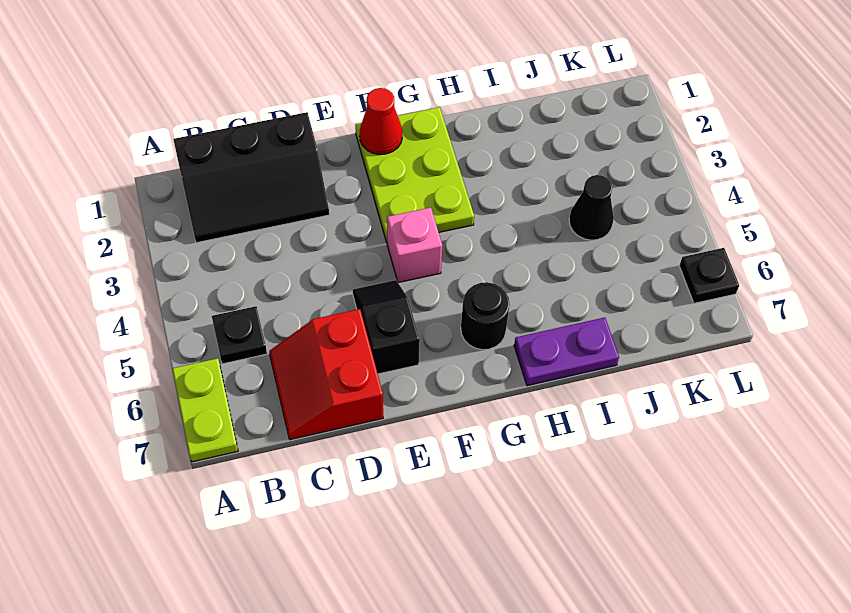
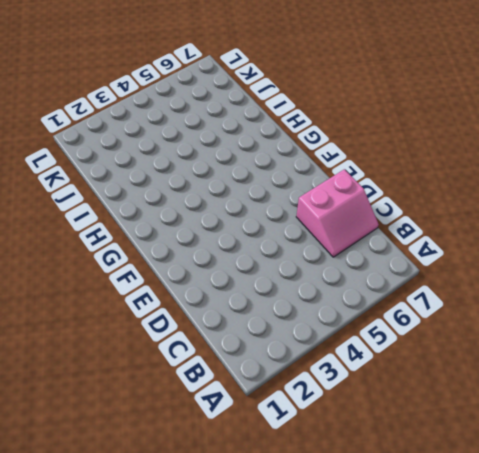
pink 2x2 slope [296,169,379,257] -> red 2x2 slope [269,309,383,440]
none -> lime 1x2 plate [172,358,238,462]
none -> black 2x3 slope [173,112,329,243]
none -> black 1x1 plate [212,306,267,364]

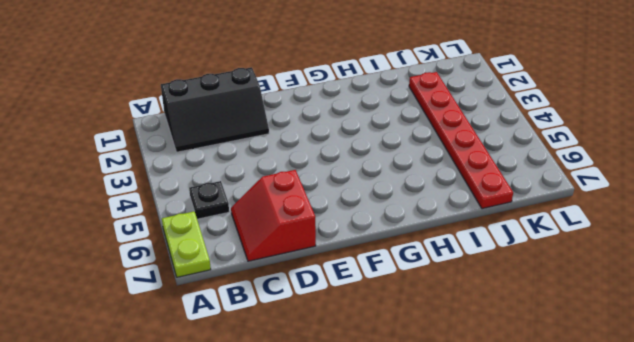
red 1x6 plate [409,72,513,209] -> black 1x1 cone [569,175,614,240]
none -> black 1x2 slope [353,280,420,374]
none -> lime 2x3 plate [355,107,474,242]
none -> pink 1x1 brick [387,208,442,283]

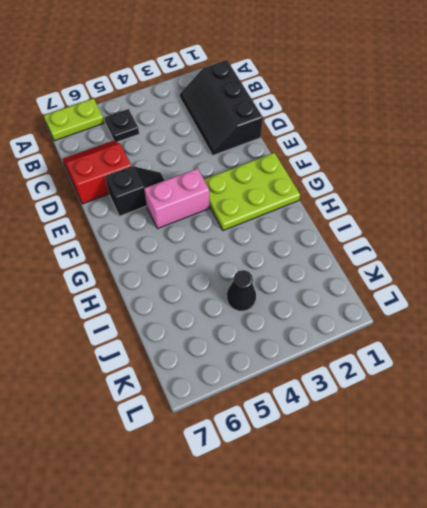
pink 1x2 brick [144,168,209,229] -> pink 1x1 brick [387,208,442,283]
none -> black 1x1 round brick [461,282,510,350]
none -> purple 1x2 plate [514,318,619,386]
none -> black 1x1 plate [679,248,739,303]

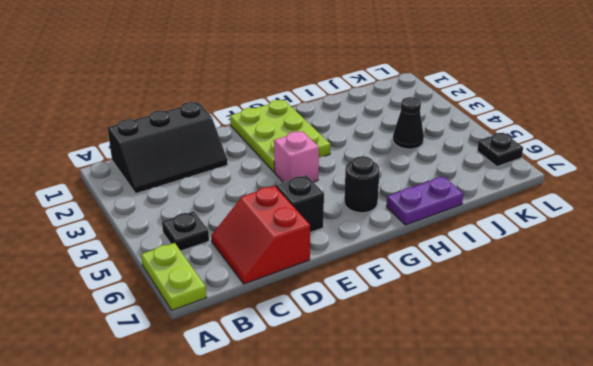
none -> red 1x1 cone [360,88,402,154]

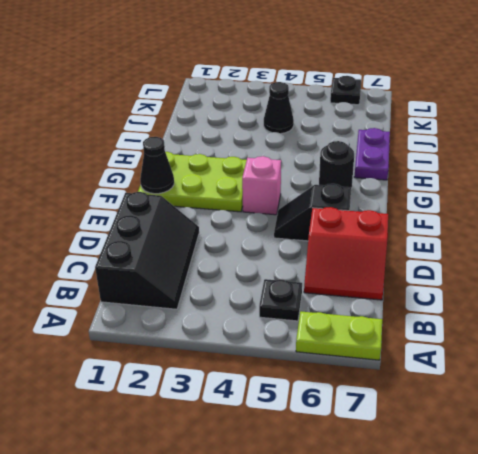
black 1x1 cone [140,137,174,194] -> red 1x1 cone [360,88,402,154]

